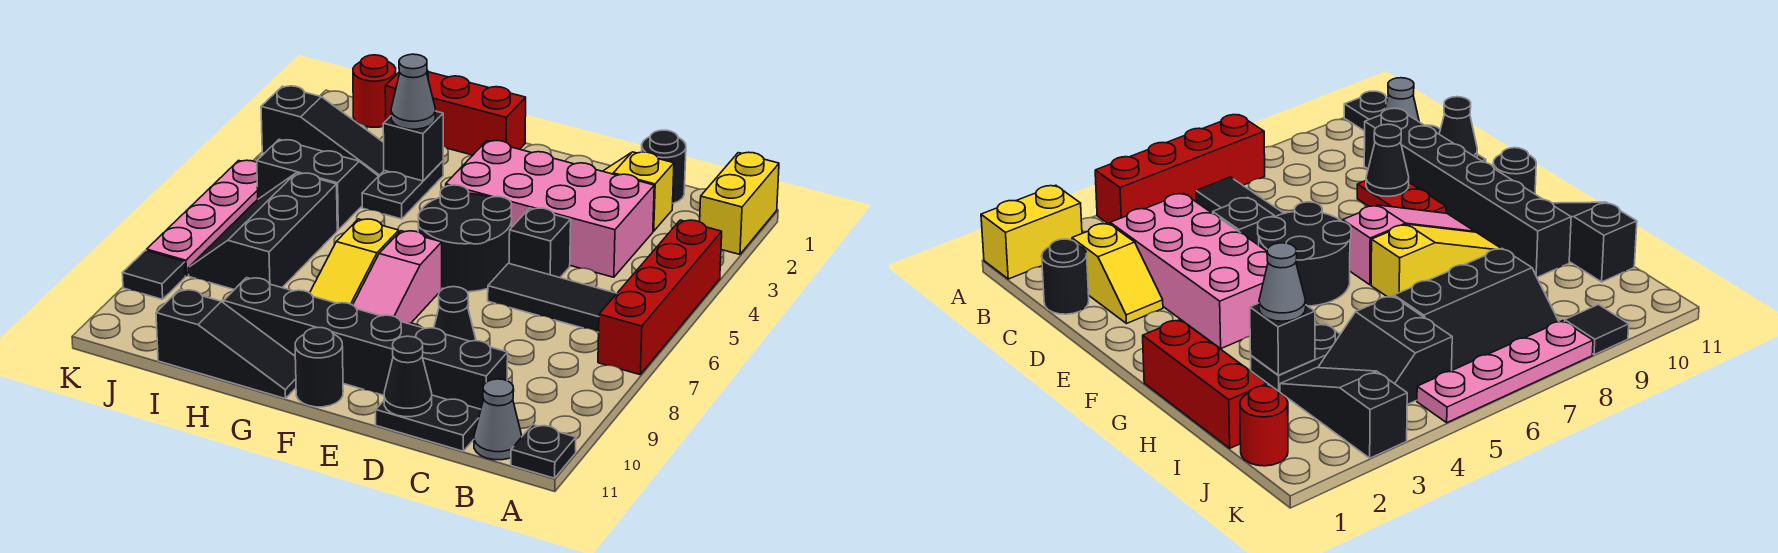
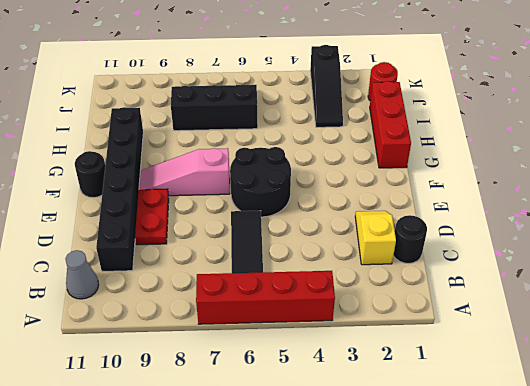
none -> yellow 1x2 brick [700,152,779,254]
none -> black 1x1 plate [511,424,576,478]
none -> pink 2x4 brick [446,141,654,277]

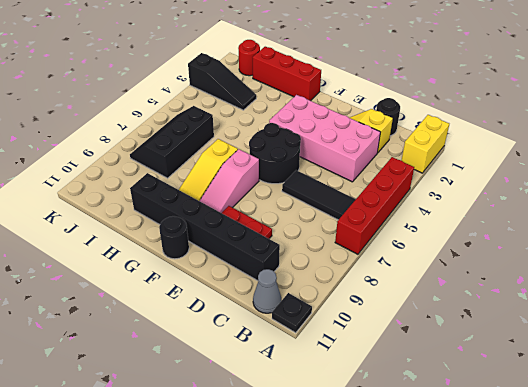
none -> black 1x2 plate [376,395,481,451]
none -> black 1x1 brick [509,208,571,277]
none -> black 1x3 slope [156,289,296,399]

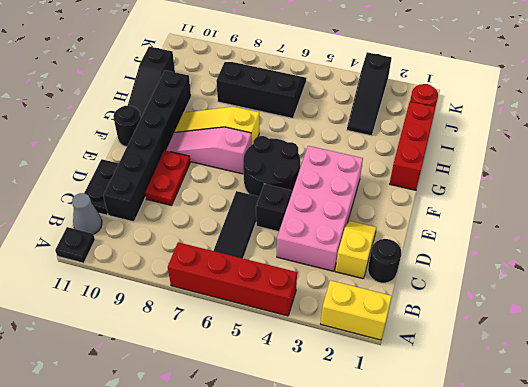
none -> black 1x2 plate [362,161,443,219]
none -> black 2x2 slope [257,140,378,230]
none -> pink 1x4 plate [147,160,258,276]

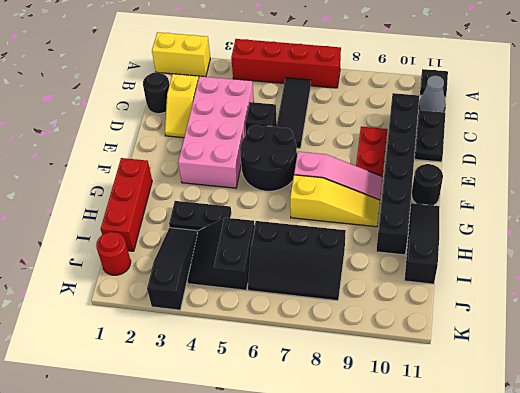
none -> pink 1x4 plate [147,160,258,276]
none -> black 1x1 tile [122,250,185,299]
none -> black 1x1 cone [434,287,476,341]

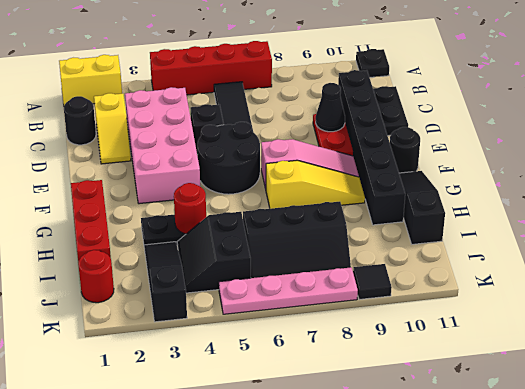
red 1x1 round brick [174,183,206,234] -> none
none -> grey 1x1 cone [474,379,522,460]
none -> black 1x1 cone [384,336,432,417]
none -> black 1x1 brick [383,111,443,181]

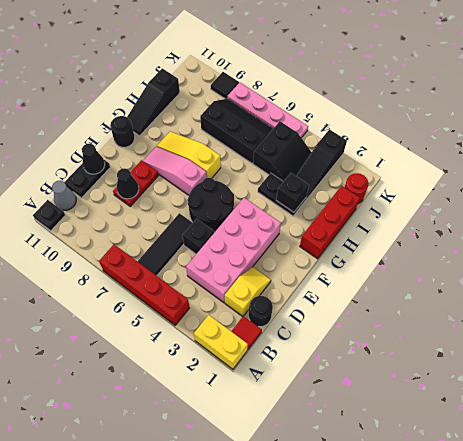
red 1x1 tile [231,316,262,350] -> none
none -> black 1x6 brick [224,278,508,409]
none -> grey 1x1 cone [391,54,435,129]

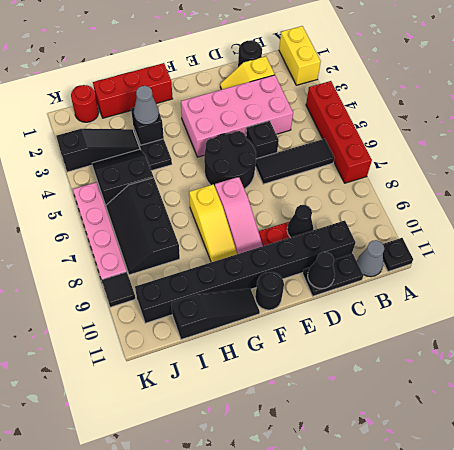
black 1x8 brick [135,221,356,323] -> black 1x6 brick [224,278,508,409]

